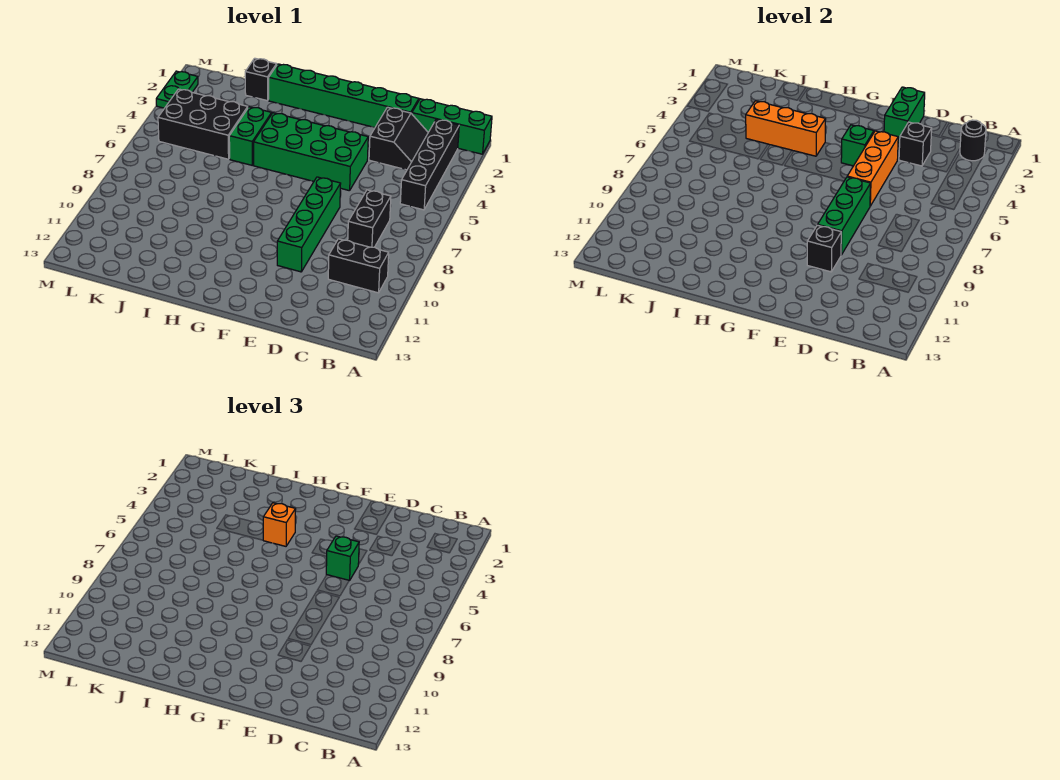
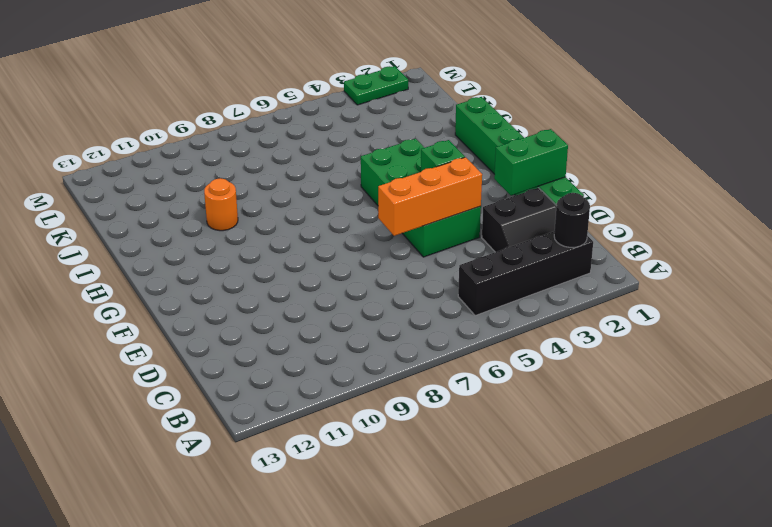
orange 1x1 round brick [204,178,238,231] -> none
none -> green 1x3 brick [412,99,492,154]
none -> black 1x2 brick [328,239,389,293]
none -> black 1x2 brick [348,190,391,247]

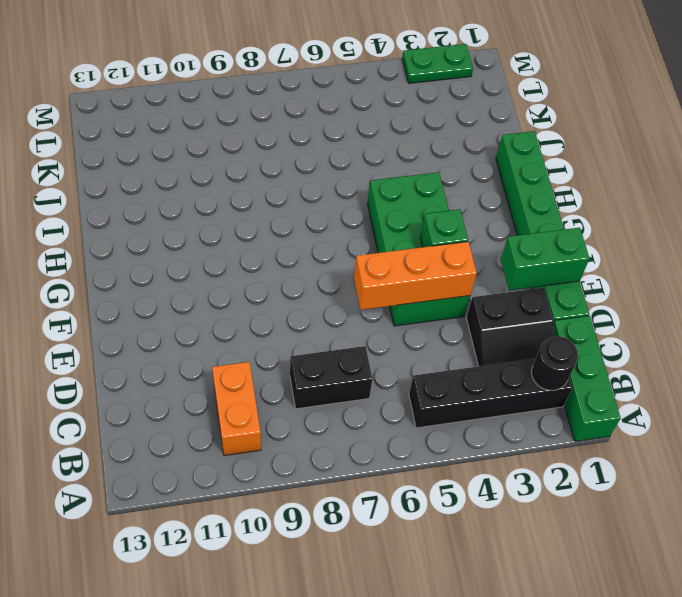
orange 1x2 brick [212,362,261,456] -> black 1x2 brick [328,239,389,293]
none -> green 1x4 brick [277,177,341,272]
none -> green 1x2 brick [229,107,272,165]
none -> black 1x1 brick [245,58,277,101]

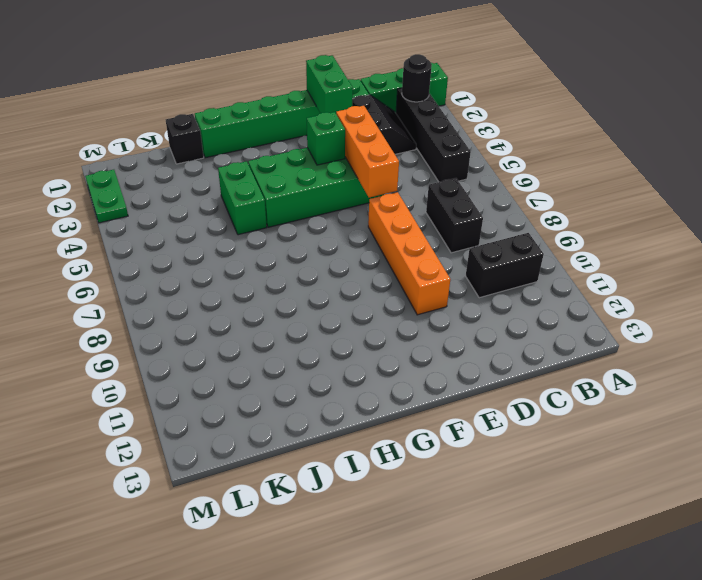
orange 1x4 brick [368,192,450,315] -> green 1x4 brick [277,177,341,272]
none -> black 2x3 brick [158,89,248,159]
none -> black 1x1 brick [899,122,932,166]
none -> green 1x3 brick [818,177,871,255]

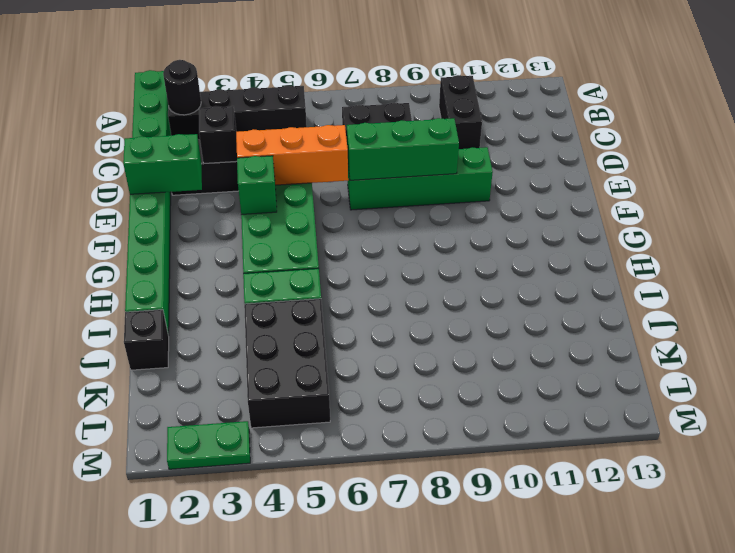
none -> black 1x1 brick [807,225,841,272]
none -> orange 1x3 brick [746,101,826,156]
none -> green 1x1 brick [326,536,359,580]

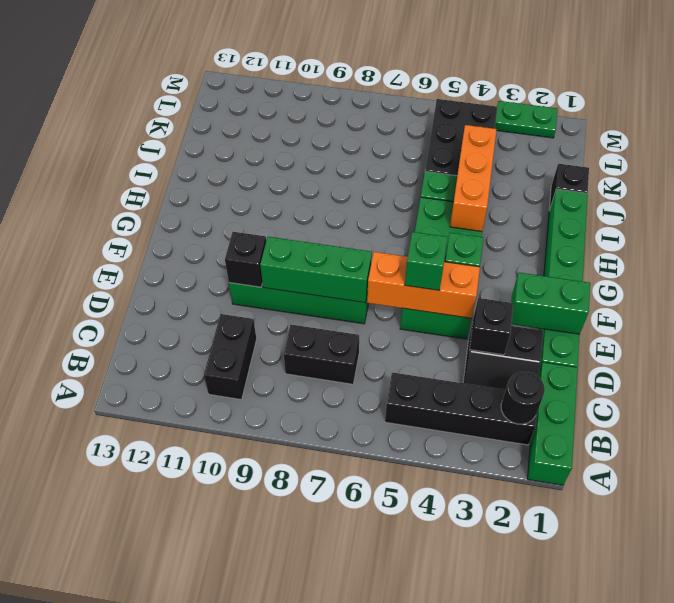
none -> orange 1x1 brick [263,503,296,546]

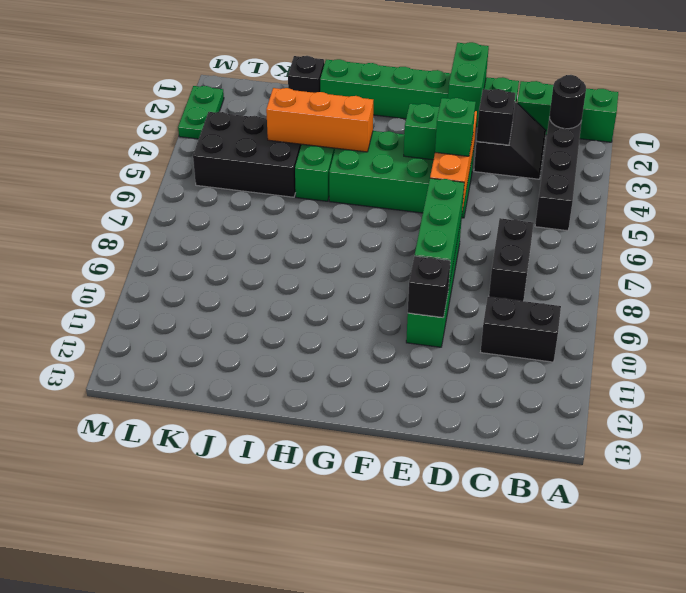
none -> orange 1x1 brick [263,503,296,546]

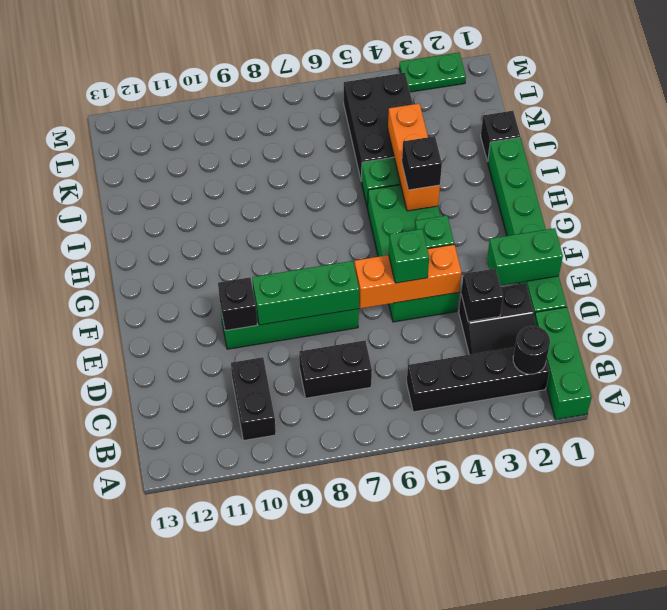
black 1x1 brick [402,136,442,190] -> orange 1x1 brick [263,503,296,546]

